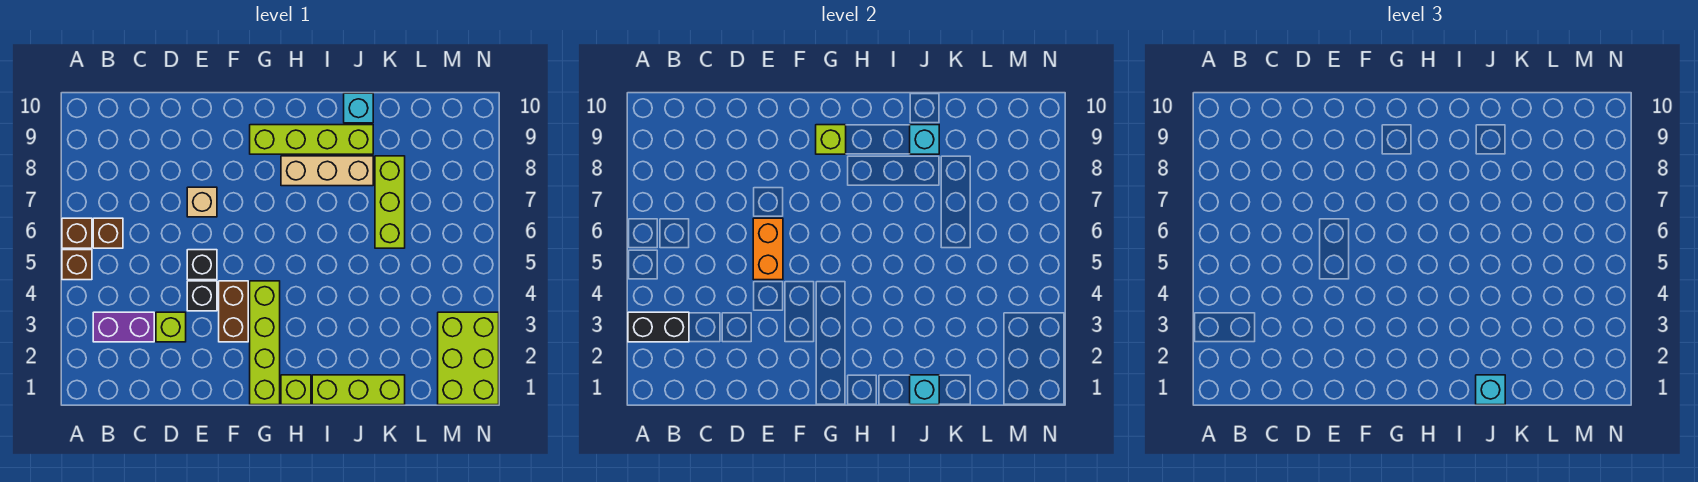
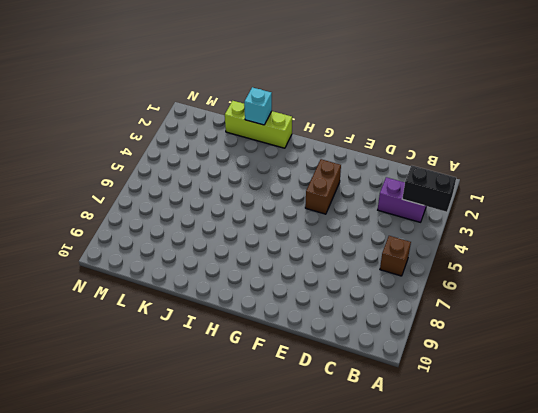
none -> brown 1x1 brick [62,250,92,280]
none -> brown 1x1 brick [62,218,92,248]
none -> lime 1x1 brick [156,312,186,342]

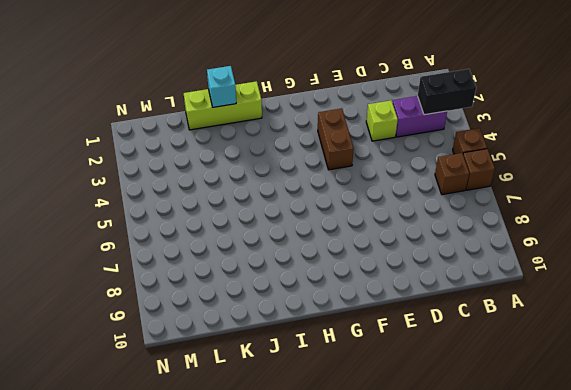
none -> black 1x1 brick [187,281,217,311]
none -> black 1x1 brick [187,250,217,280]
none -> tan 1x1 brick [187,187,217,217]

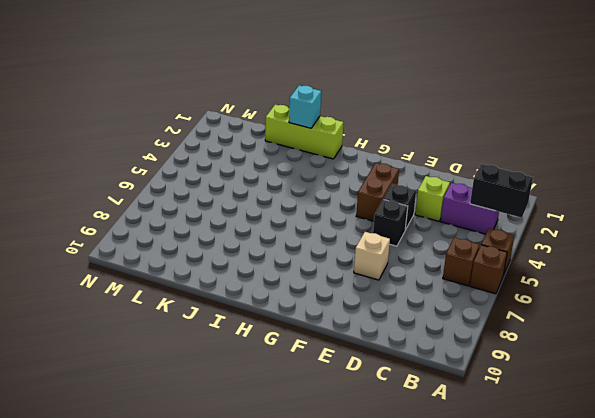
none -> lime 1x4 brick [250,281,280,405]
none -> lime 1x4 brick [250,125,373,154]
none -> lime 1x1 brick [281,375,311,405]

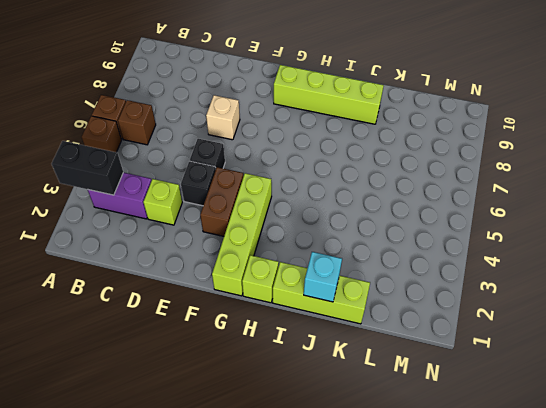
none -> tan 1x3 brick [281,156,373,186]
none -> cyan 1x1 brick [344,93,373,123]
none -> lime 1x3 brick [375,156,405,248]

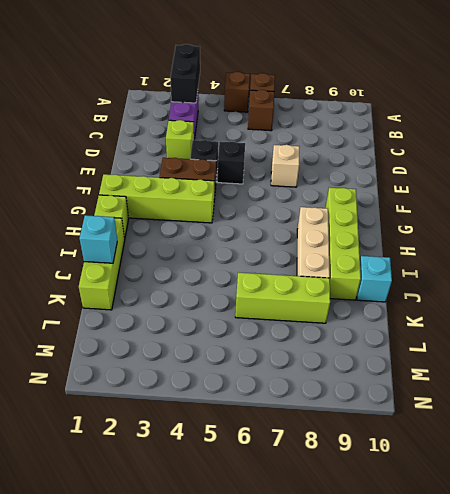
none -> lime 2x3 brick [438,312,499,405]
none -> orange 1x2 brick [753,218,783,280]
none -> lime 1x1 brick [816,125,846,154]

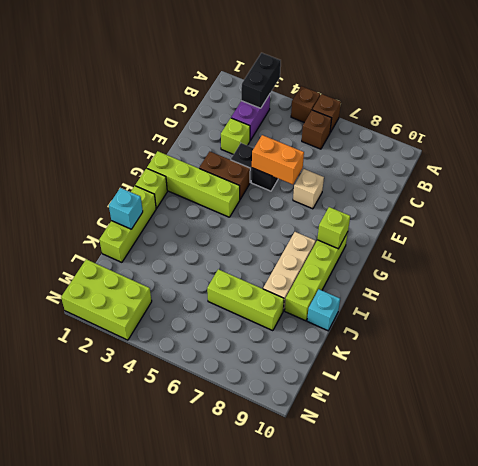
none -> cyan 1x1 brick [910,125,939,154]
none -> cyan 1x1 brick [1476,375,1505,405]

